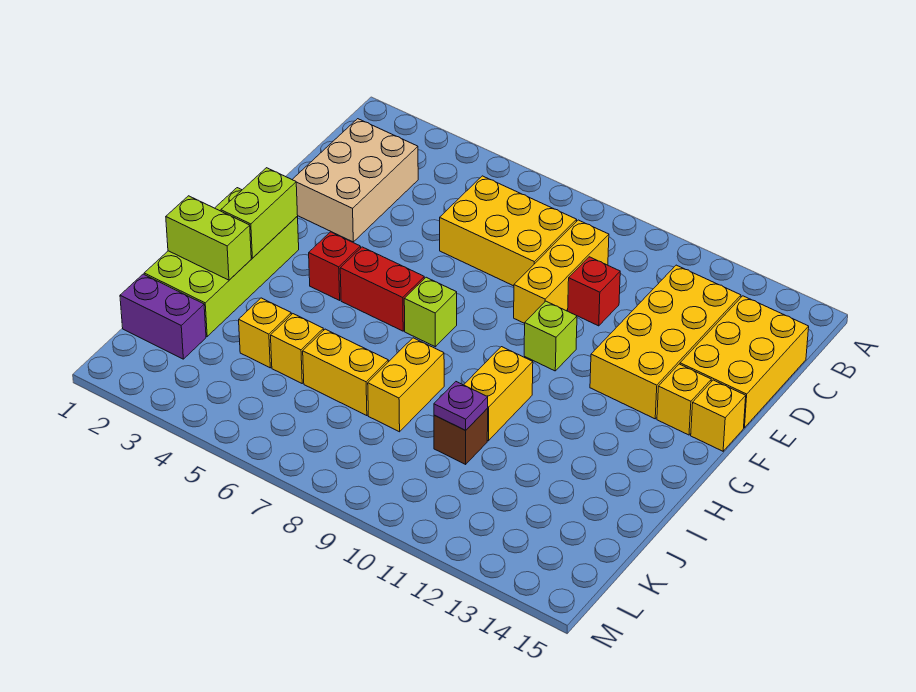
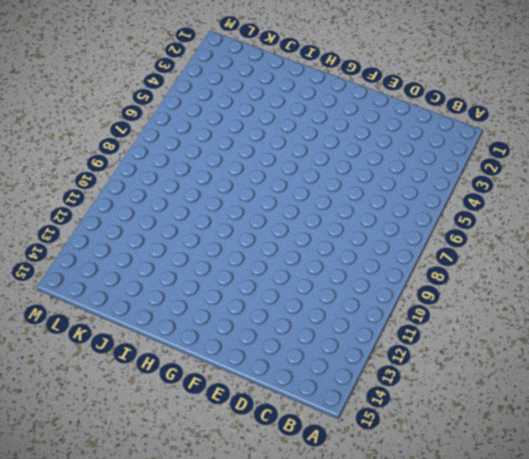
none -> tan 2x3 brick [292,119,418,242]
none -> yellow 2x3 brick [440,176,577,286]
none -> yellow 1x3 brick [514,220,609,323]

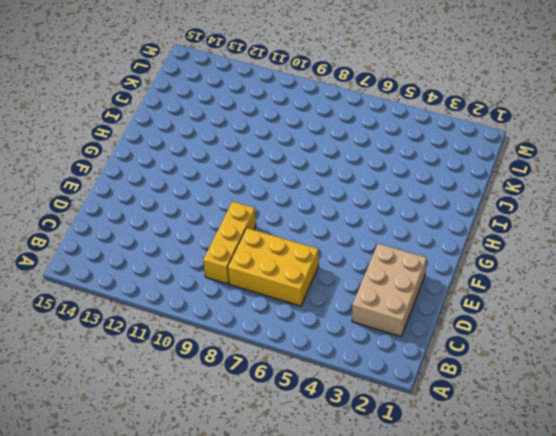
none -> yellow 2x4 brick [590,265,741,419]
none -> yellow 2x3 brick [680,296,809,428]
none -> red 1x1 brick [568,257,620,326]

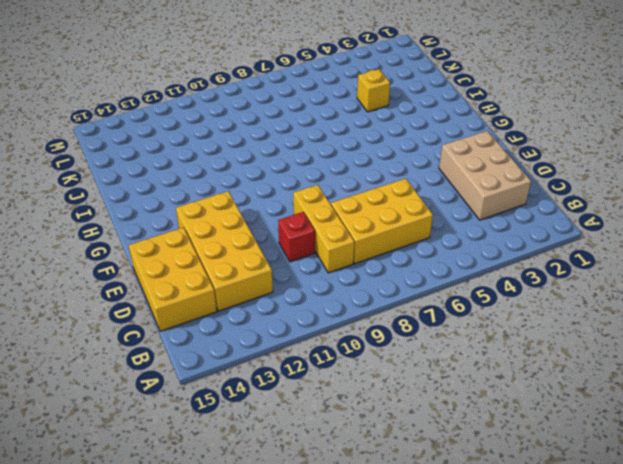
none -> lime 1x1 brick [524,301,577,371]
none -> yellow 1x1 brick [657,364,711,435]
none -> yellow 1x1 brick [691,380,746,451]

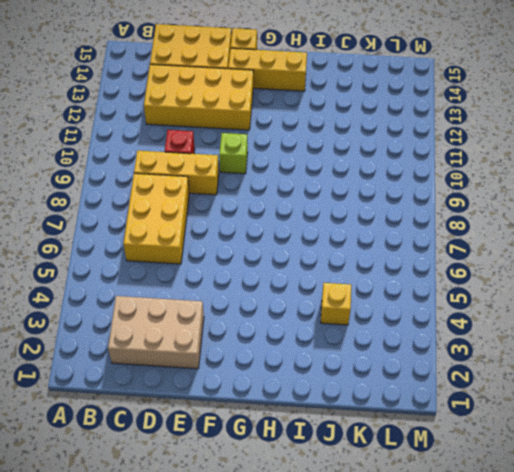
yellow 1x3 brick [228,48,307,91] -> yellow 1x1 brick [657,364,711,435]
none -> lime 2x4 brick [144,188,299,336]
none -> red 1x1 brick [309,232,361,300]
none -> red 1x2 brick [340,247,424,331]

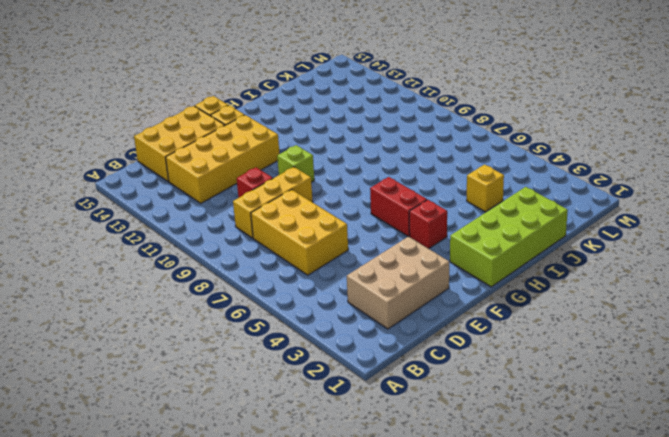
none -> lime 1x1 brick [404,277,457,347]
none -> yellow 1x2 brick [464,347,533,441]
none -> yellow 1x2 brick [368,338,444,432]

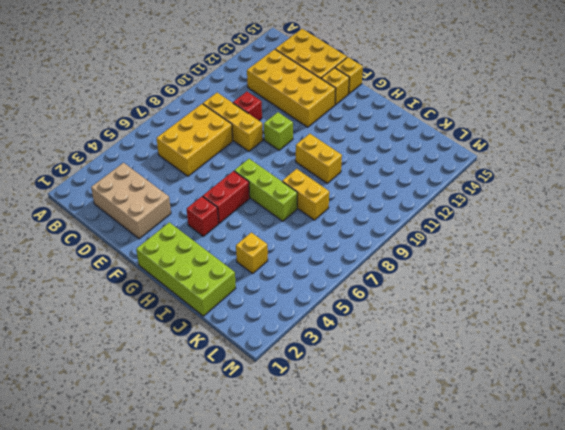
lime 1x3 brick [234,159,297,221] -> lime 1x1 brick [404,277,457,347]
none -> yellow 1x1 brick [271,314,324,383]
none -> yellow 1x2 brick [303,329,388,416]
none -> brown 1x1 brick [434,409,488,464]

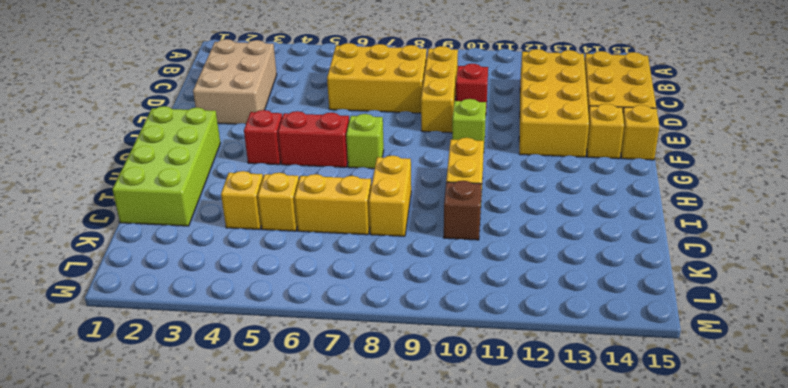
none -> purple 1x2 brick [120,274,206,359]
none -> lime 1x2 brick [221,168,298,258]
none -> lime 1x2 brick [166,196,251,280]

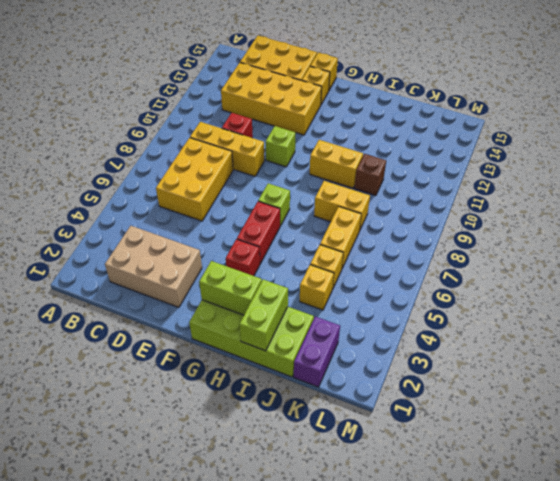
none -> purple 1x1 plate [434,382,488,430]

